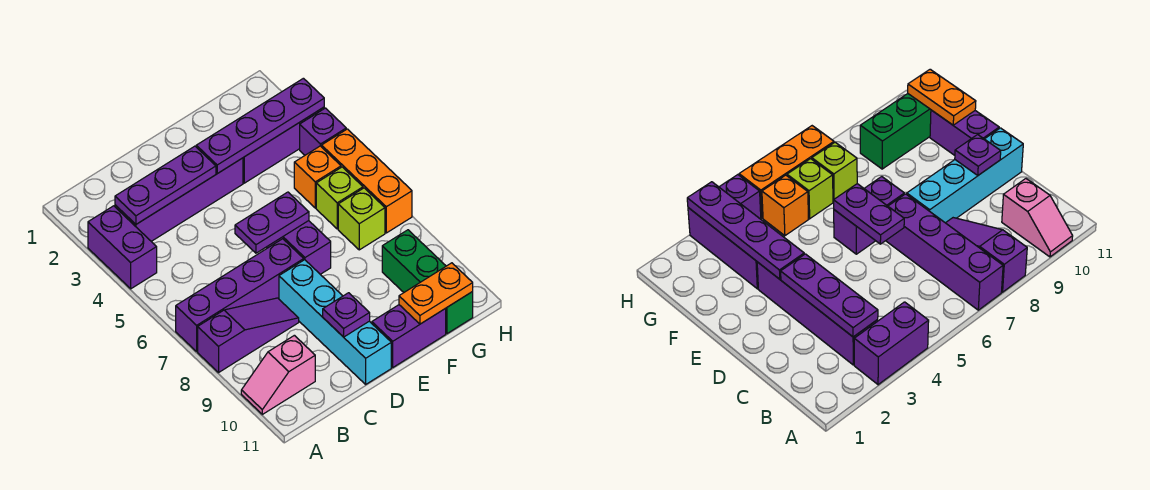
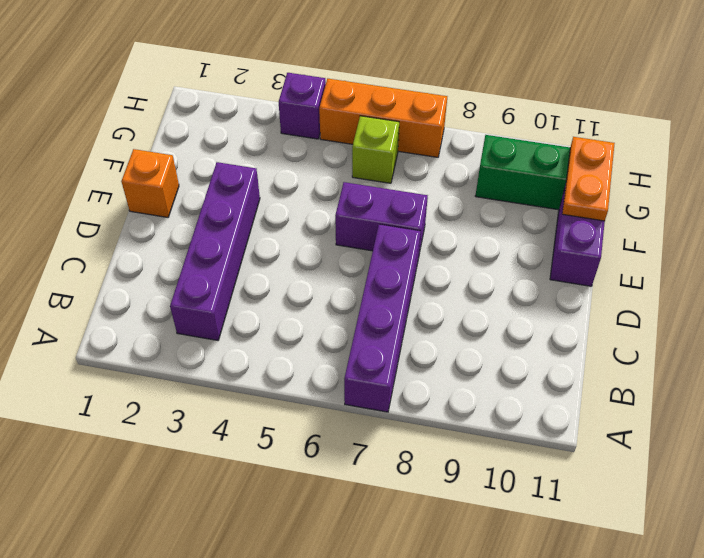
orange 1x1 brick [121,149,179,217] -> orange 1x1 brick moved to [294,146,341,208]
none -> purple 1x2 brick [88,206,157,289]
none -> purple 1x3 slope [198,298,299,372]
none -> pink 1x2 slope [241,335,315,414]

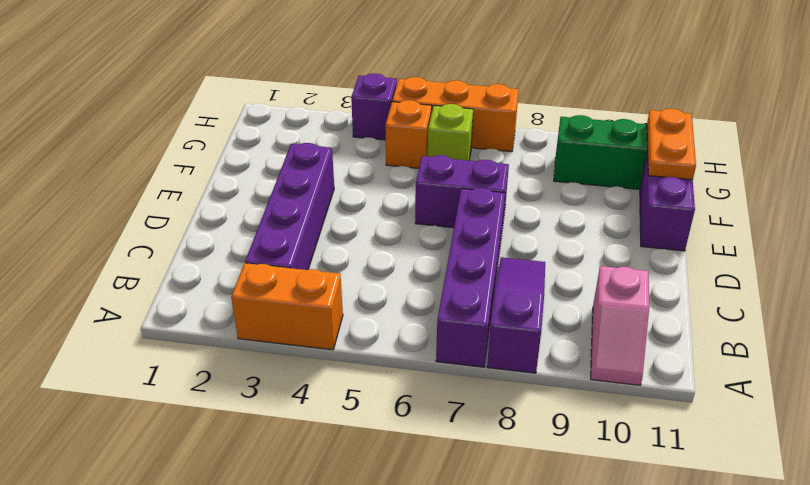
orange 1x2 brick [231,263,343,350] -> purple 1x2 brick [88,206,157,289]
none -> cyan 1x4 brick [279,260,391,384]
none -> purple 1x3 brick [243,107,324,183]
none -> lime 1x1 brick [338,188,385,250]

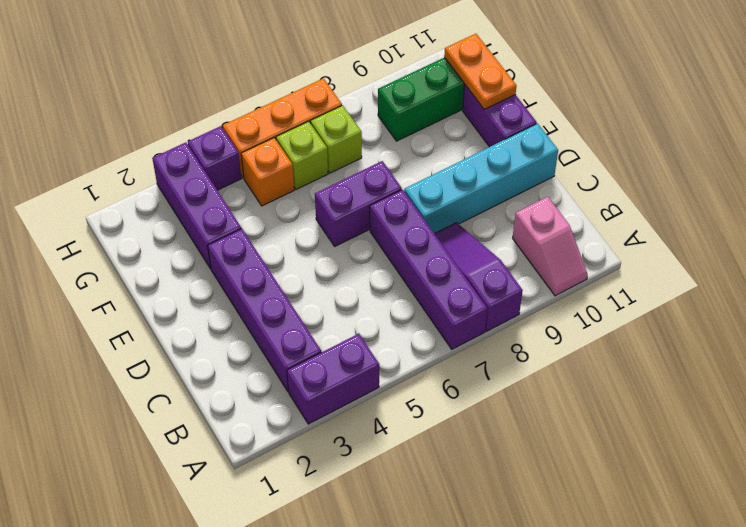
none -> purple 1x3 plate [115,146,216,224]
none -> purple 1x2 plate [235,192,309,253]
none -> purple 1x1 plate [323,293,370,337]

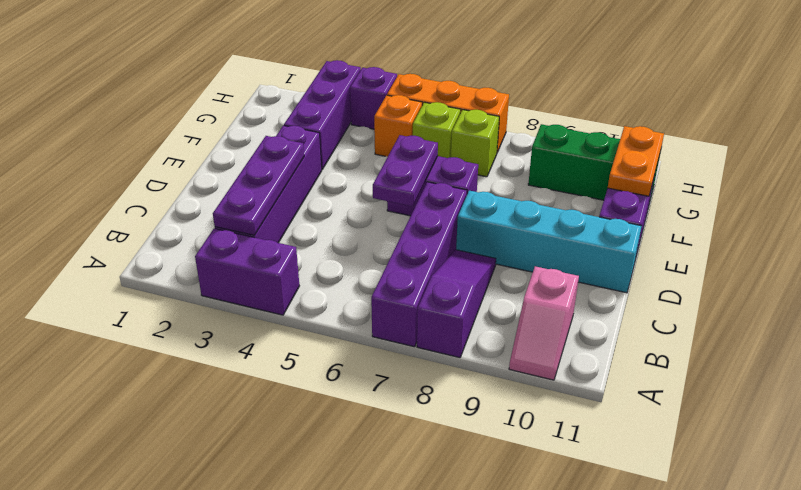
none -> purple 1x1 plate [323,293,370,337]
none -> purple 1x4 plate [196,78,324,174]

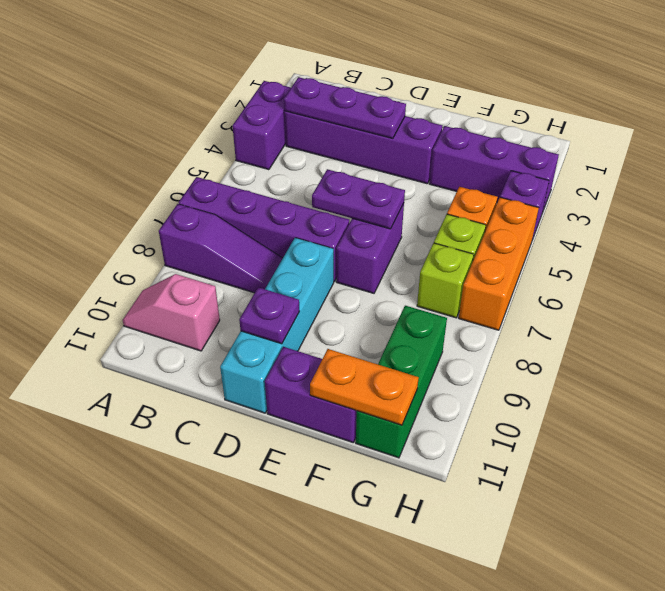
none -> purple 1x4 plate [196,78,324,174]

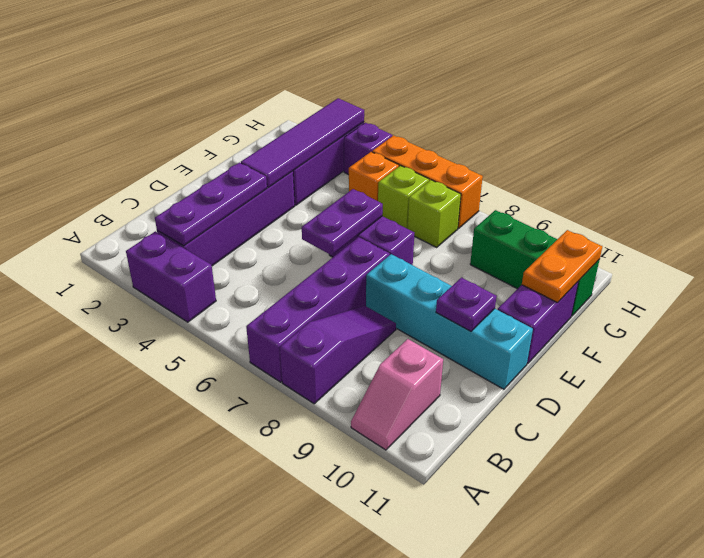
purple 1x4 tile [241,98,364,187] -> purple 1x4 plate [196,78,324,174]

